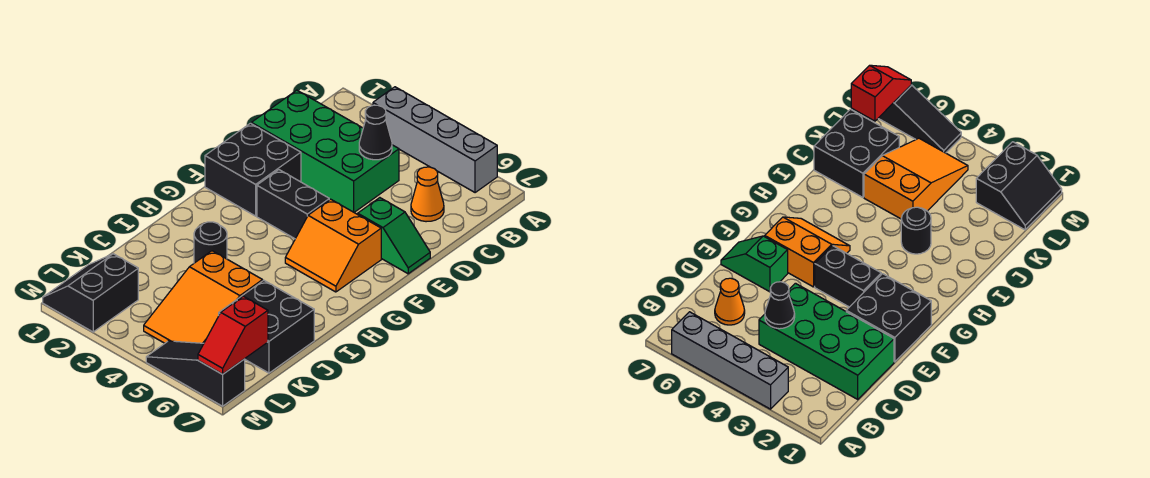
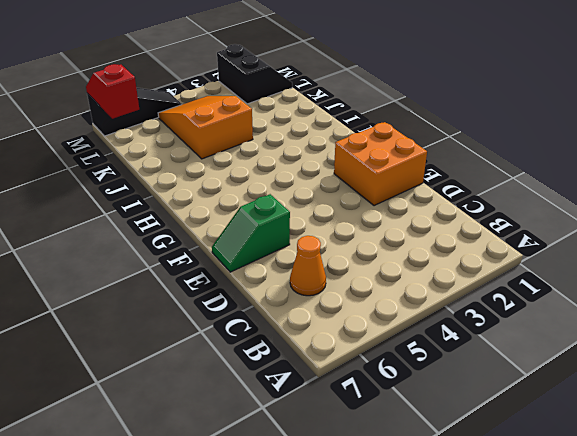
orange 2x2 brick [334,122,427,206] -> black 2x2 brick [205,123,301,216]
none -> grey 1x4 brick [373,87,497,193]
none -> green 2x4 brick [251,90,399,212]
none -> black 1x2 brick [257,170,329,239]

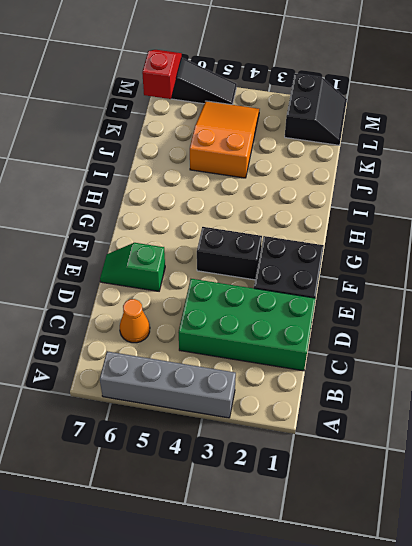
none -> orange 2x2 slope [285,199,381,292]
none -> black 1x1 round brick [194,222,227,263]
none -> black 2x2 brick [219,280,314,373]

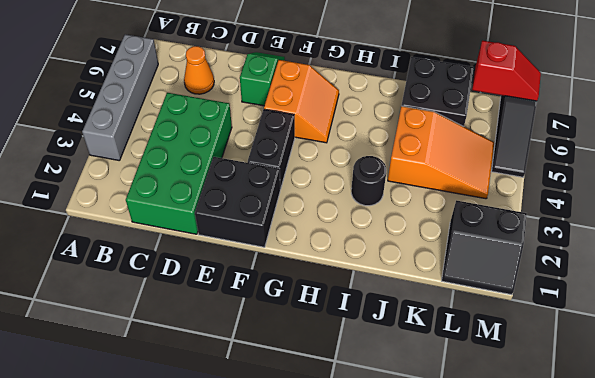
none -> black 1x1 cone [359,105,392,160]

